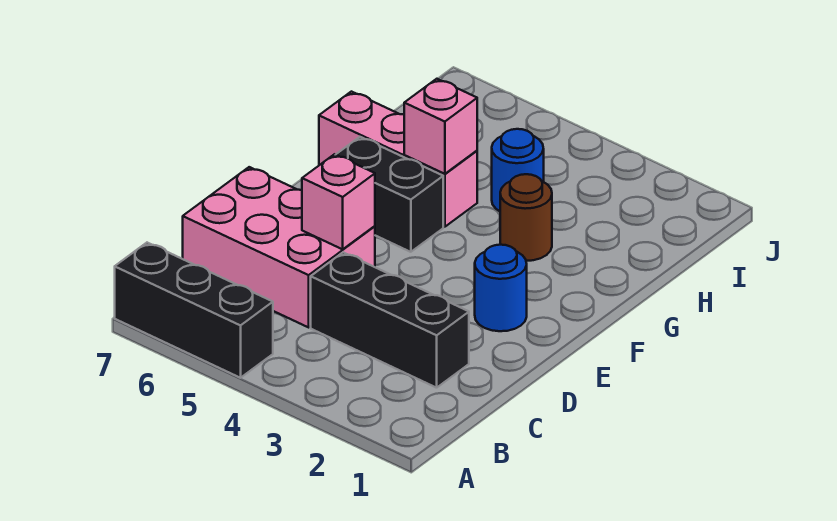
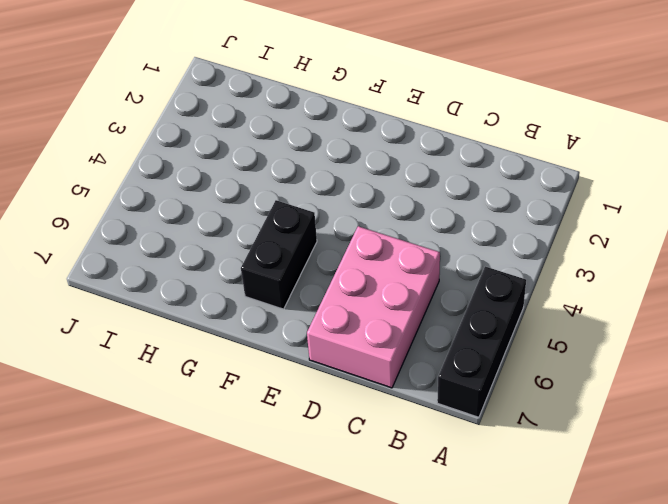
none -> black 1x3 brick [311,252,469,388]
none -> blue 1x1 round brick [475,245,527,331]

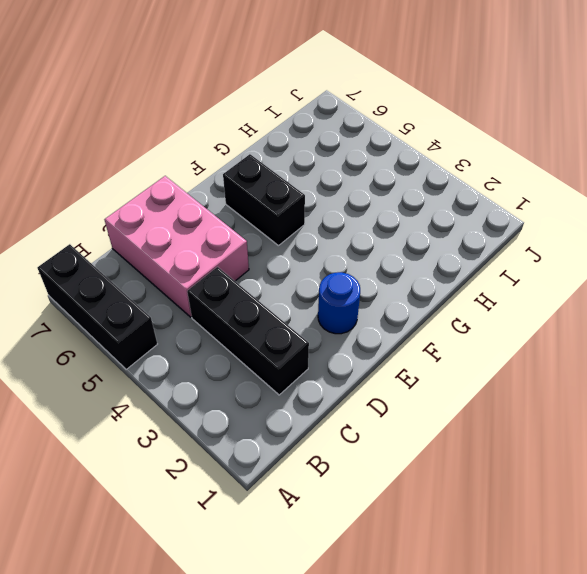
none -> brown 1x1 round brick [500,174,552,261]
none -> pink 1x3 brick [319,92,477,227]

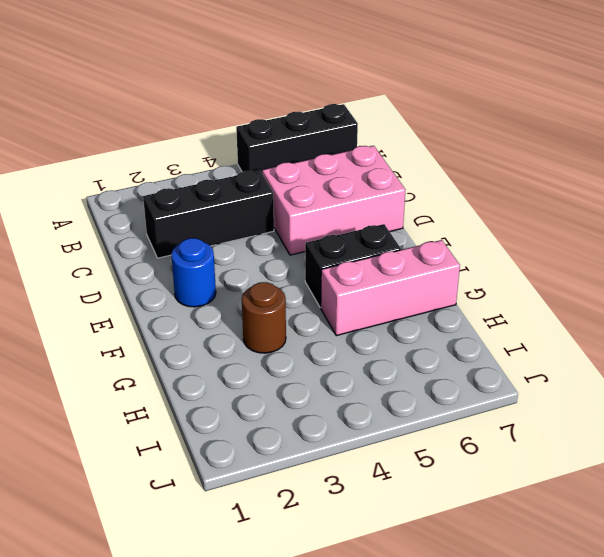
none -> blue 1x1 round brick [492,129,544,211]
none -> pink 1x1 brick [302,154,375,249]

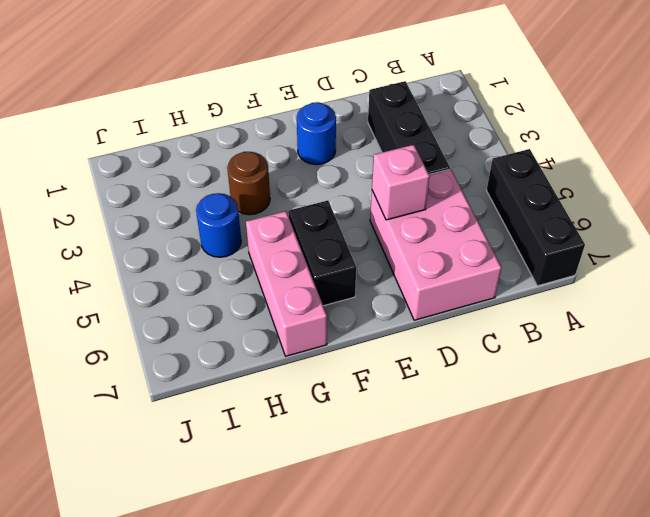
none -> pink 1x1 brick [404,79,477,174]

